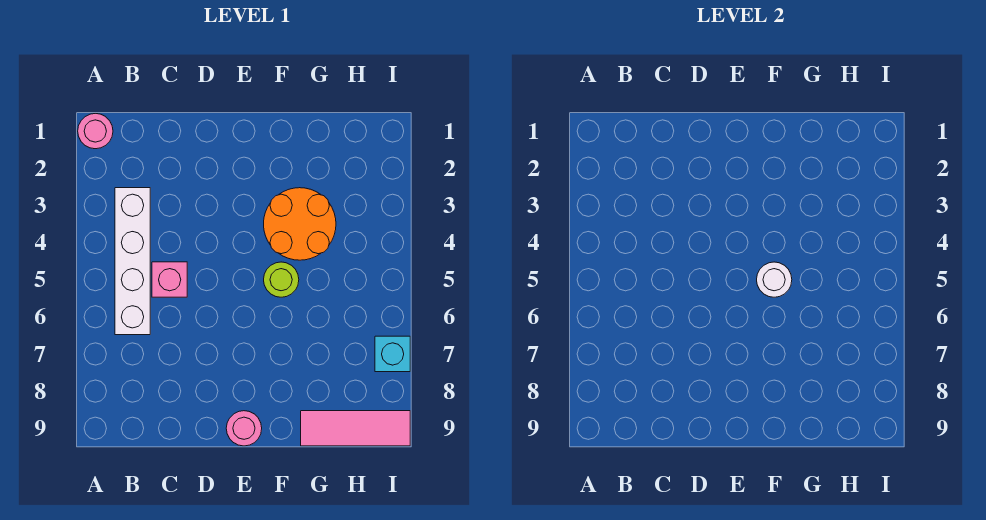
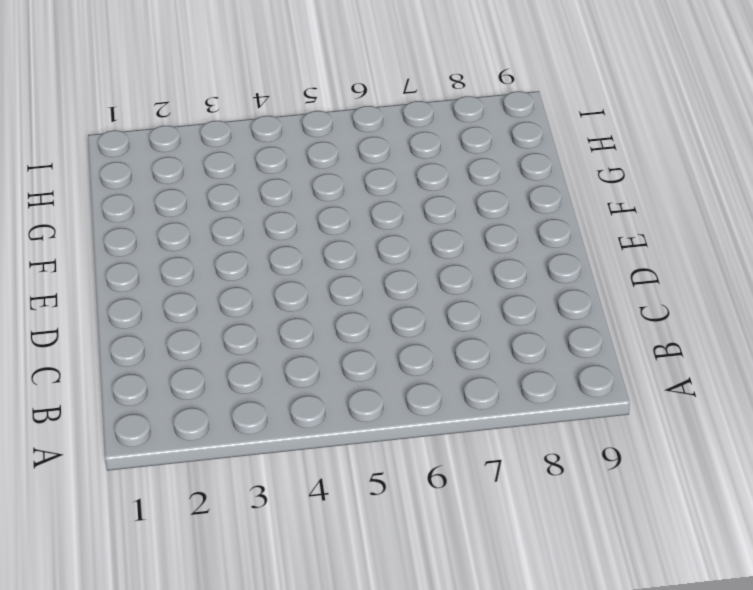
none -> pink 1x1 round brick [78,113,113,149]
none -> white 1x4 brick [115,188,150,335]

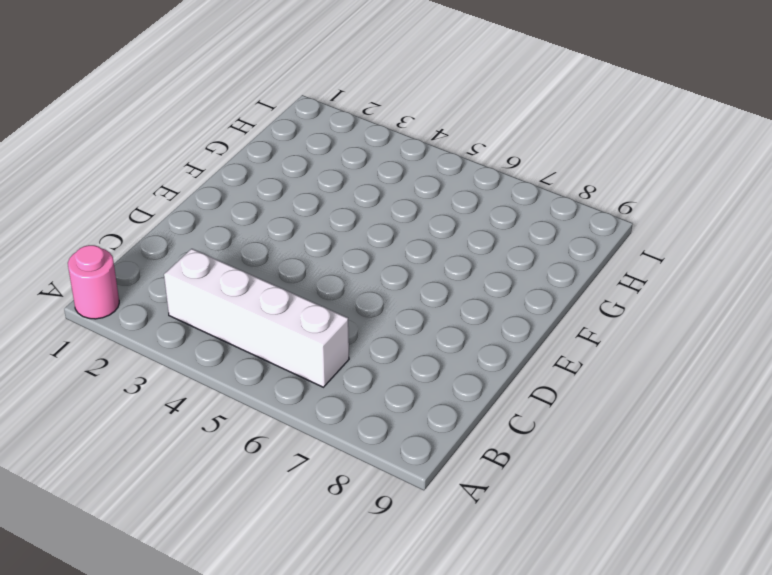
none -> pink 1x1 brick [152,262,187,297]
none -> pink 1x1 round brick [226,411,262,446]

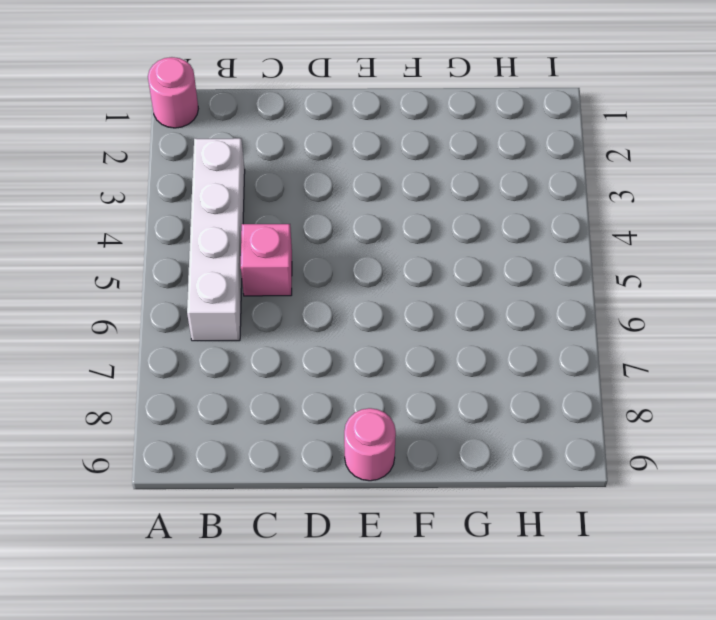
none -> orange 2x2 round brick [264,188,336,260]
none -> lime 1x1 round brick [264,262,299,297]

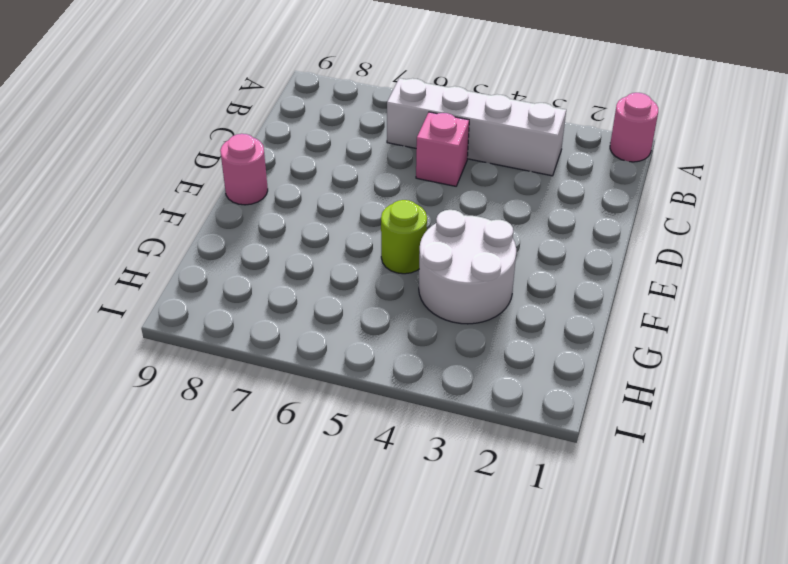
white 2x2 round brick [419,210,516,324] -> orange 2x2 round brick [264,188,336,260]
none -> pink 1x3 tile [301,411,410,446]
none -> cyan 1x1 brick [375,336,410,372]

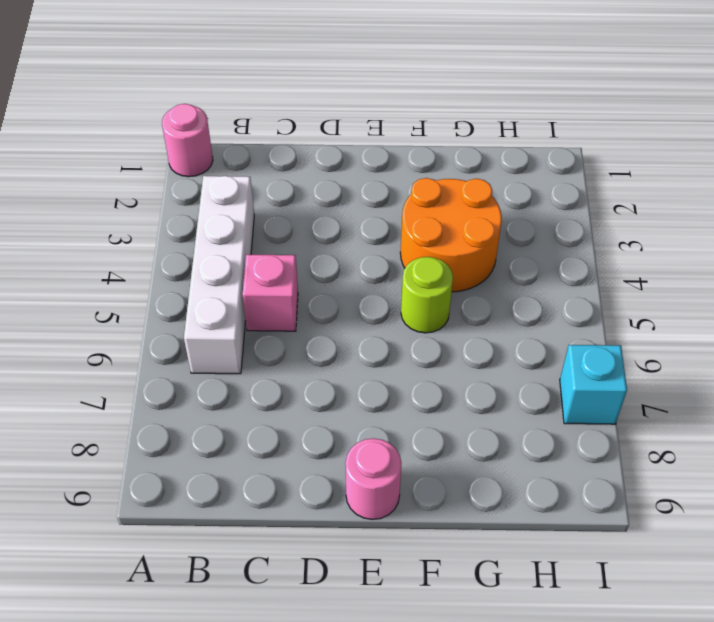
none -> pink 1x3 tile [301,411,410,446]
none -> white 1x1 round brick [757,262,792,297]

